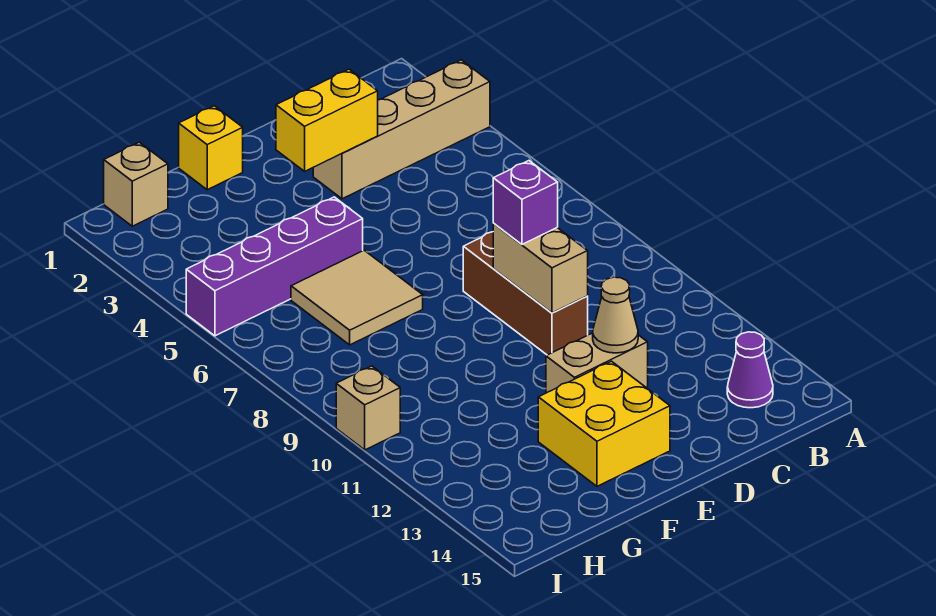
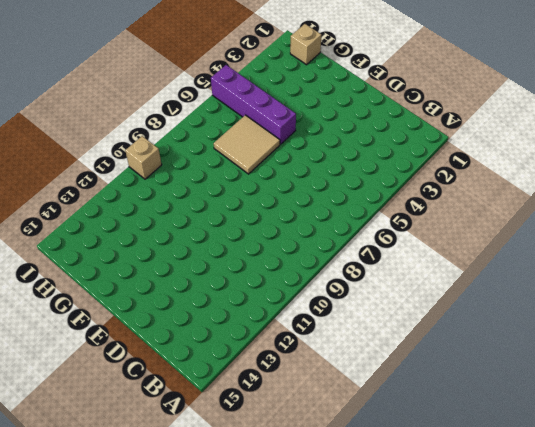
none -> tan 1x4 brick [313,60,490,199]
none -> purple 1x1 cone [727,332,773,408]
none -> brown 1x3 brick [463,232,588,355]

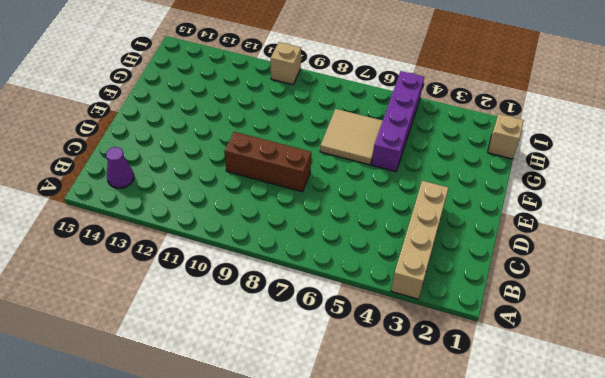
none -> tan 1x2 brick [546,333,648,393]
none -> yellow 2x2 brick [538,361,670,486]
none -> yellow 1x1 brick [179,106,243,190]

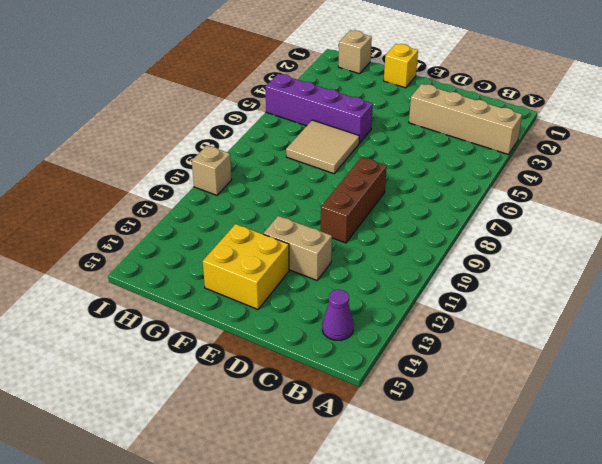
none -> yellow 1x2 brick [276,69,378,171]
none -> tan 1x2 brick [493,224,588,313]
none -> tan 1x1 cone [593,277,638,353]

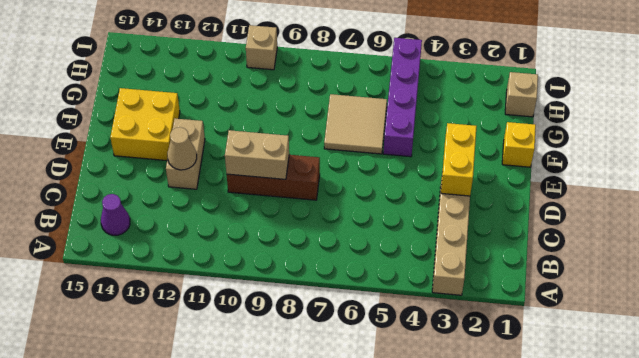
none -> purple 1x1 brick [493,161,558,244]

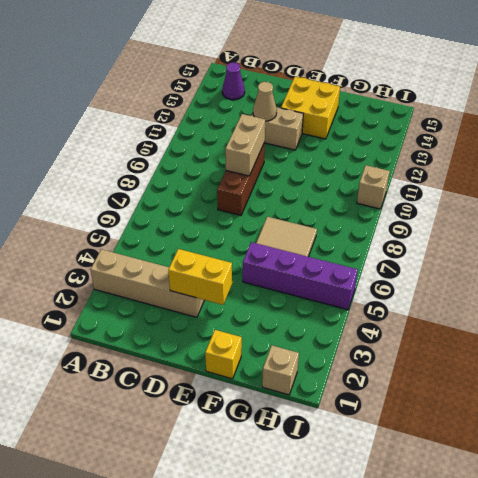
none -> purple 1x1 brick [493,161,558,244]

